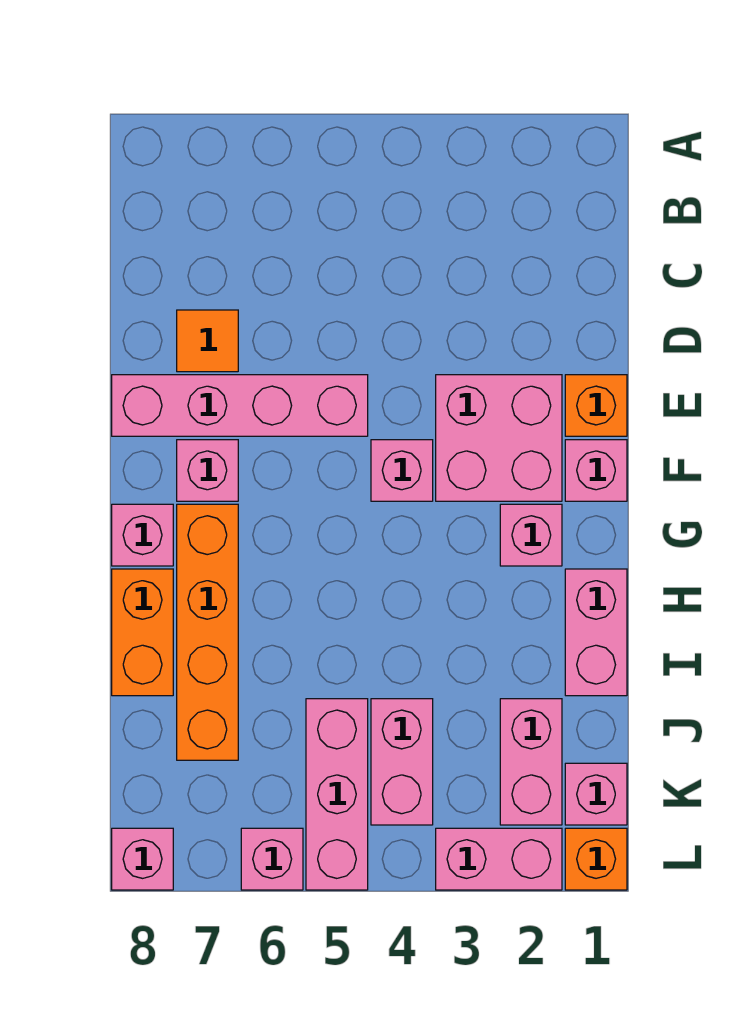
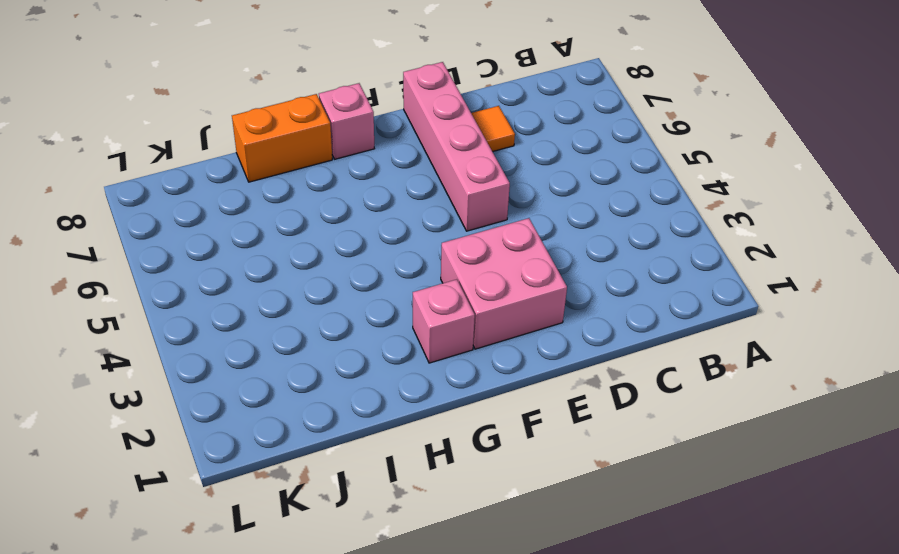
none -> orange 1x1 brick [565,375,627,436]
none -> pink 1x1 brick [565,440,627,501]
none -> pink 1x1 brick [371,440,433,501]

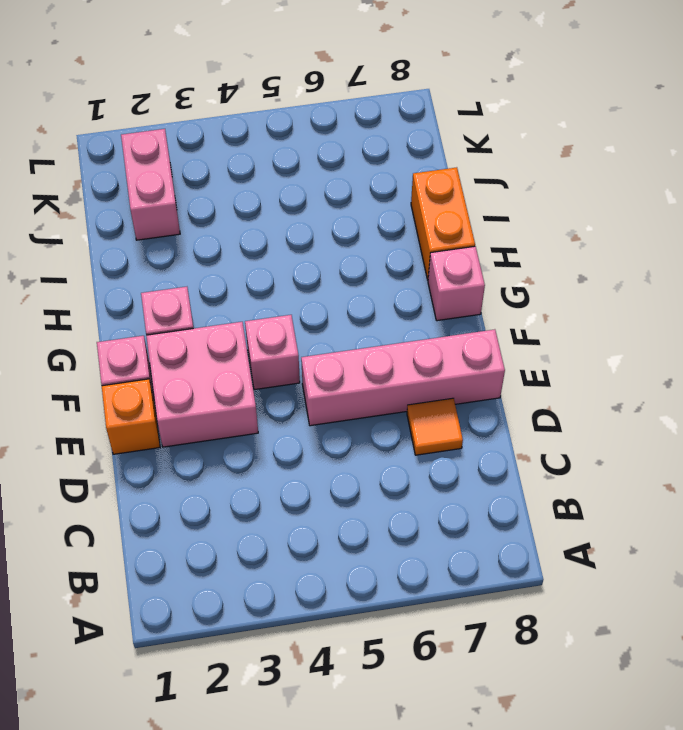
none -> pink 1x1 brick [177,440,238,501]
none -> orange 1x4 brick [177,504,238,760]
none -> pink 1x2 brick [565,569,627,696]

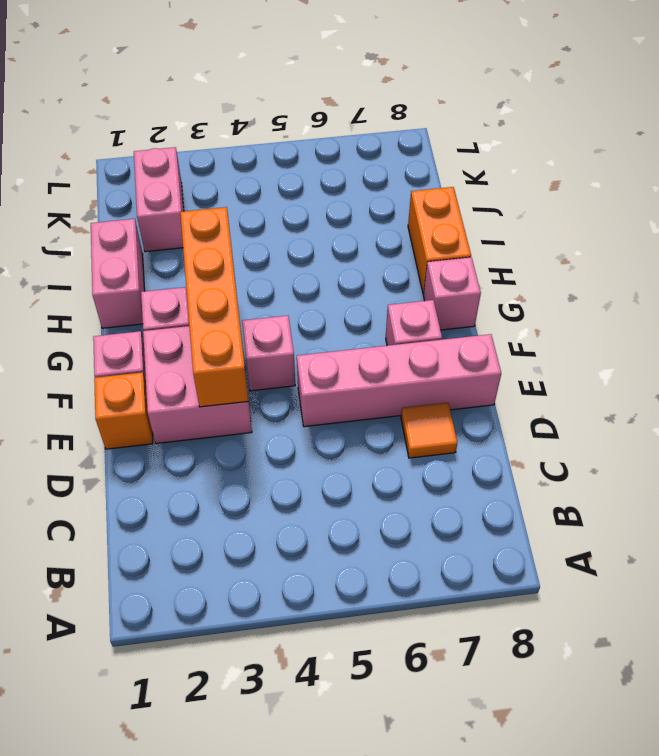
orange 1x4 brick [180,207,248,407] -> orange 1x4 brick moved to [177,504,238,760]
none -> pink 1x2 brick [371,699,433,825]
none -> pink 1x3 brick [306,699,368,890]
none -> pink 1x1 brick [565,763,627,825]

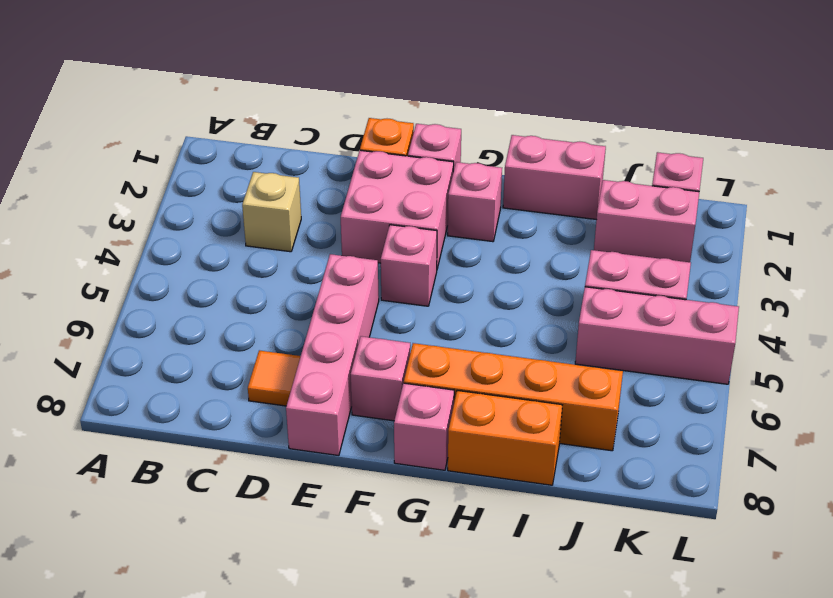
tan 1x1 brick [242,172,301,252] -> none
none -> orange 1x1 brick [565,828,627,890]
none -> pink 1x2 brick [436,828,562,890]
none -> pink 1x1 brick [241,828,303,890]

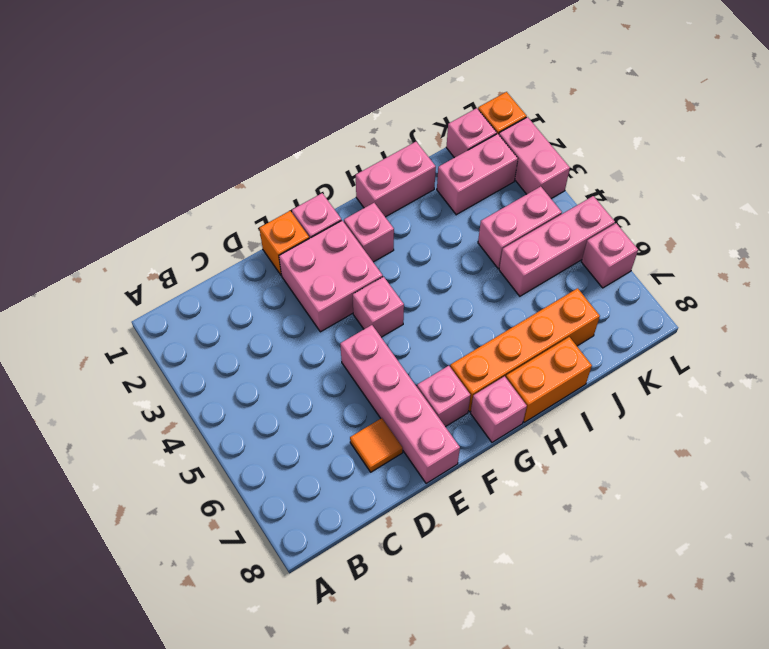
none -> pink 1x1 brick [112,828,173,890]

